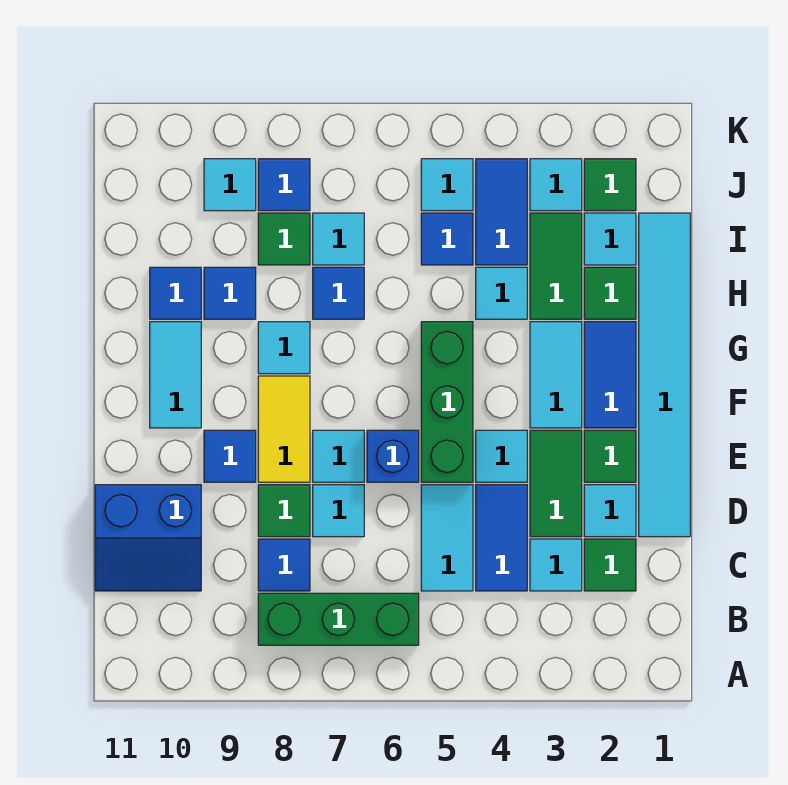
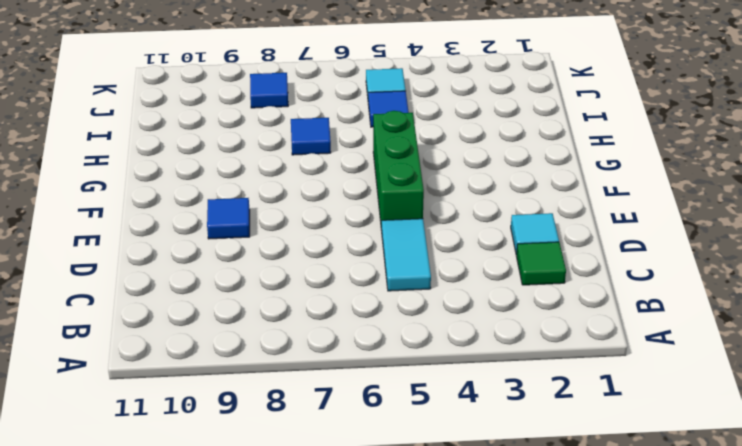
none -> green 1x3 brick [258,593,419,645]
none -> cyan 1x1 tile [530,539,582,591]
none -> blue 1x2 tile [476,485,527,591]
none -> blue 1x1 tile [258,539,310,591]

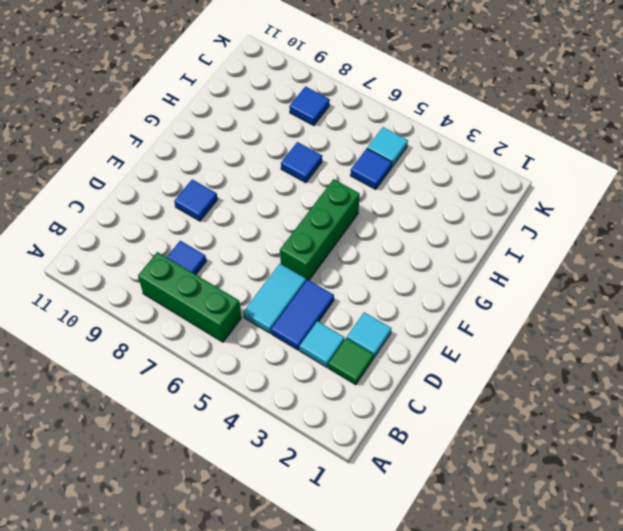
none -> blue 2x2 slope [95,485,201,591]
none -> cyan 1x6 tile [639,213,690,537]
none -> green 1x2 tile [530,430,582,537]
none -> cyan 1x1 tile [313,485,364,537]

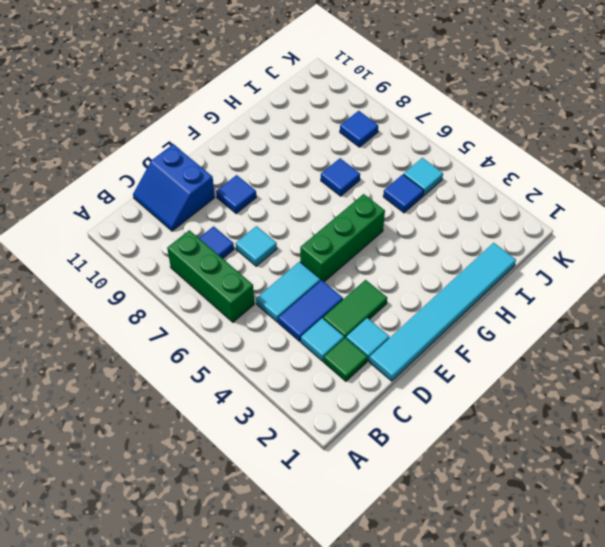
none -> green 1x1 tile [258,485,310,537]
none -> green 1x1 tile [584,430,636,482]
none -> cyan 1x1 tile [476,430,527,482]
none -> blue 1x1 brick [367,430,419,482]

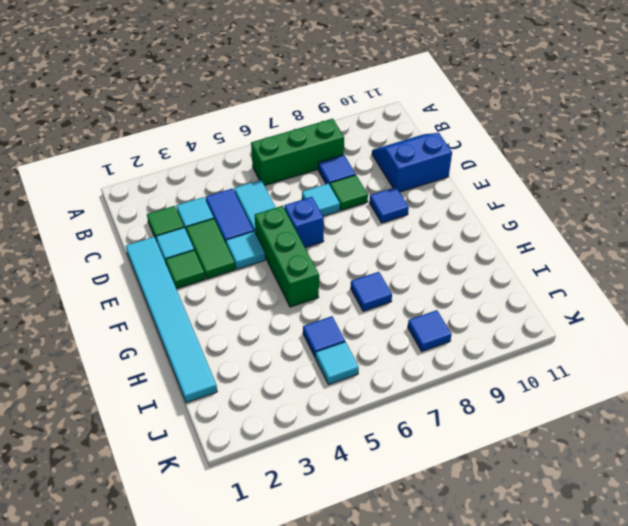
none -> cyan 1x1 tile [313,430,364,482]
none -> yellow 1x2 tile [258,376,310,482]
none -> blue 1x2 tile [584,322,636,428]
none -> cyan 1x2 tile [530,322,582,428]

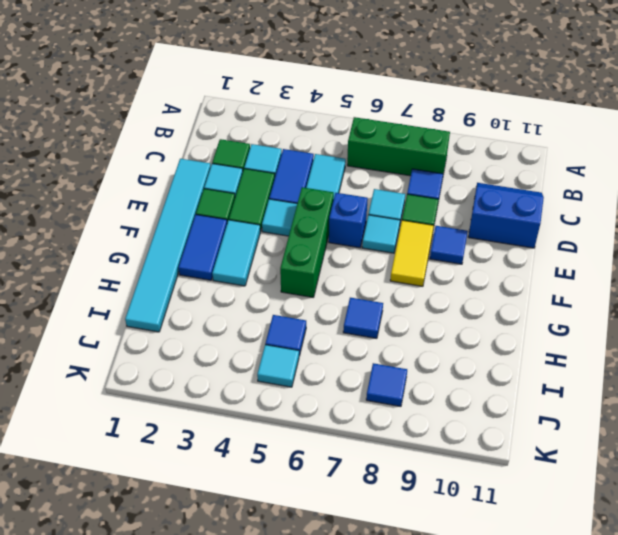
none -> cyan 1x2 tile [150,322,201,428]
none -> cyan 1x1 tile [258,322,310,374]
none -> green 1x1 tile [584,267,636,319]
none -> green 1x2 tile [530,213,582,319]

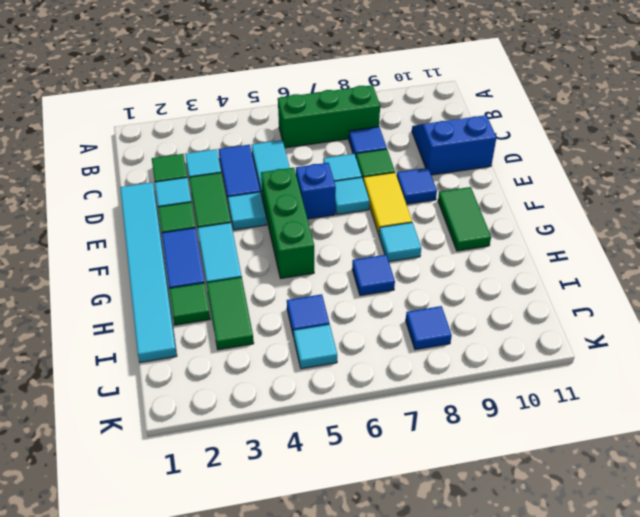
green 1x2 tile [438,187,491,251] -> cyan 1x2 tile [150,322,201,428]
none -> cyan 1x1 tile [476,267,527,319]
none -> blue 1x1 tile [204,267,256,319]
none -> blue 1x1 tile [150,267,201,319]
none -> cyan 1x1 tile [584,213,636,265]

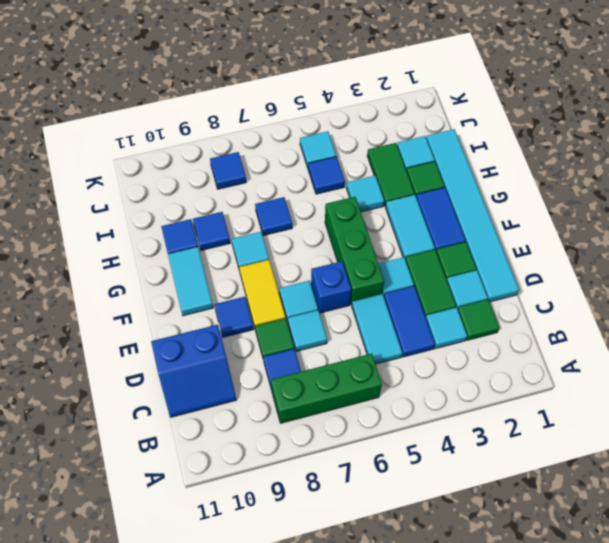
none -> blue 1x2 tile [476,159,527,265]
none -> cyan 1x1 tile [313,213,364,265]
none -> green 1x1 tile [258,213,310,265]
none -> green 1x1 tile [584,159,636,211]

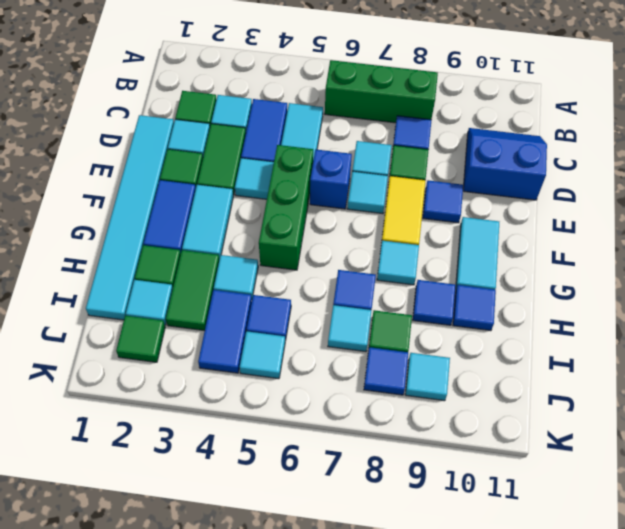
none -> cyan 1x1 tile [530,159,582,211]

